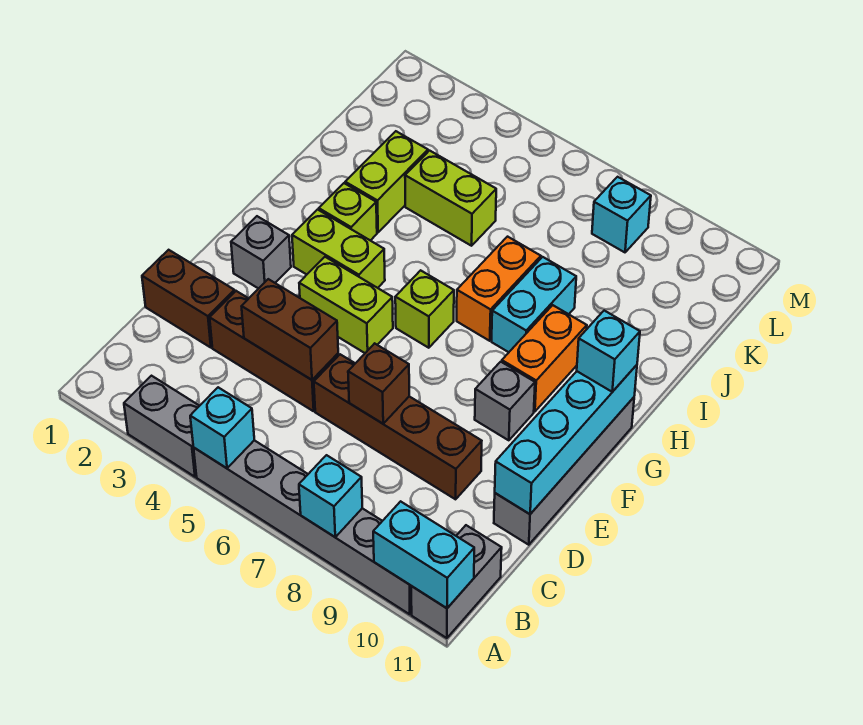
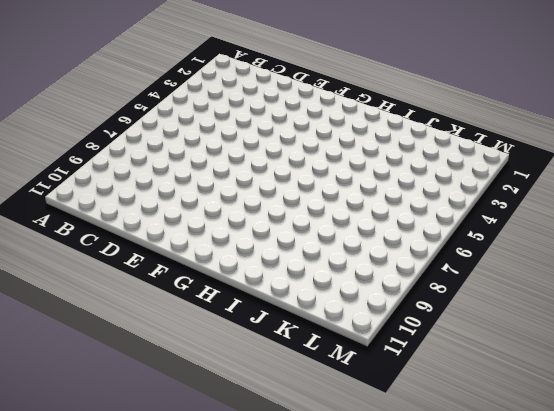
none -> grey 1x2 brick [124,376,199,477]
none -> grey 1x6 brick [194,440,412,614]
none -> grey 1x2 brick [411,525,502,638]

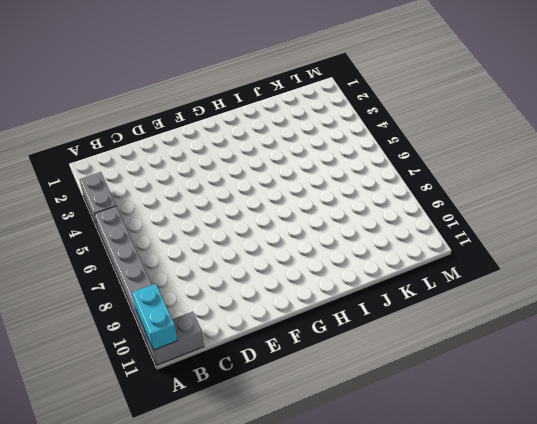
none -> brown 1x2 brick [142,250,235,348]
none -> brown 1x3 brick [210,291,338,411]
none -> brown 1x4 brick [314,354,482,499]

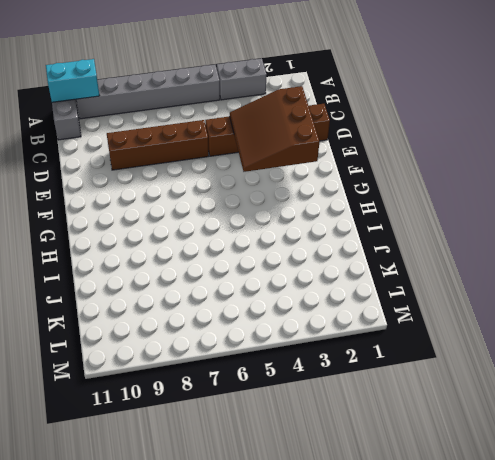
brown 3x3 slope [230,86,320,172] -> brown 1x2 brick [242,279,338,380]
none -> grey 1x4 brick [494,397,634,545]
none -> grey 1x1 brick [231,216,291,289]
none -> lime 1x2 brick [299,257,393,353]

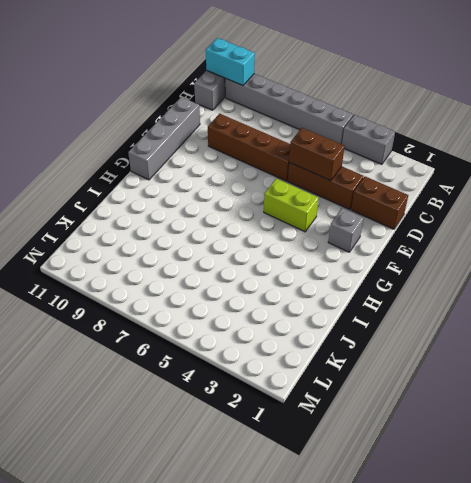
none -> grey 1x1 brick [475,362,535,440]
none -> lime 1x2 brick [292,210,385,288]
none -> lime 1x1 brick [395,270,454,348]

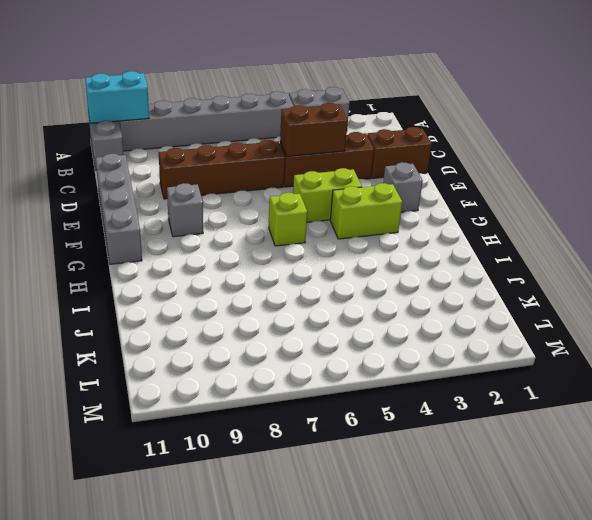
none -> orange 1x2 brick [502,305,587,412]
none -> lime 1x1 brick [319,183,377,241]
none -> orange 1x2 brick [457,237,541,341]

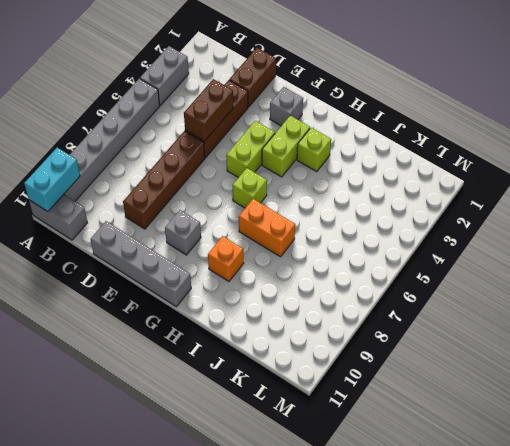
orange 1x1 brick [208,236,244,281] -> orange 1x2 brick [502,305,587,412]
none -> cyan 1x2 brick [492,257,576,352]
none -> lime 1x2 brick [345,131,428,232]
none -> lime 1x2 brick [405,151,496,246]

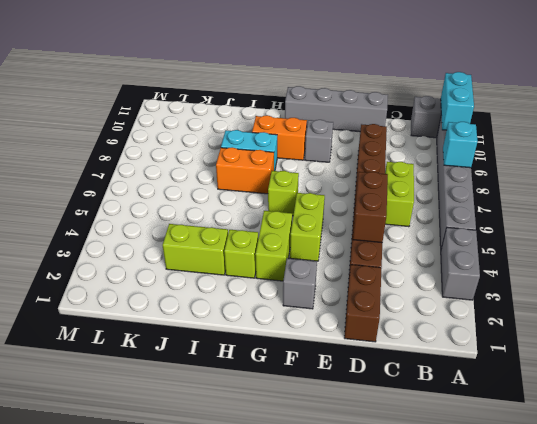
lime 1x2 brick [385,162,414,227] -> lime 1x2 brick moved to [405,151,496,246]
none -> cyan 1x1 brick [592,177,651,252]
none -> cyan 1x1 brick [190,387,254,468]
none -> brown 1x1 brick [348,343,409,424]

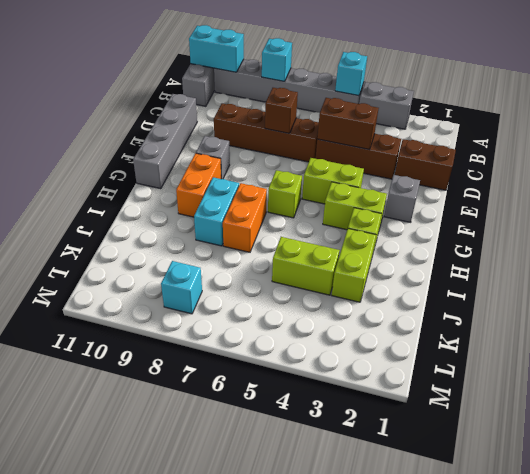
none -> cyan 1x4 brick [495,365,637,514]
none -> cyan 1x1 brick [577,311,640,392]

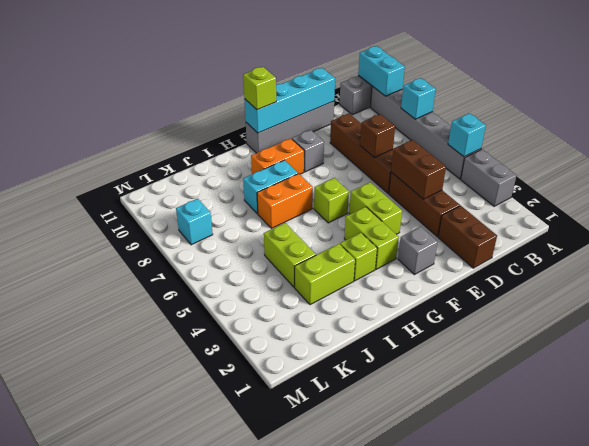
lime 1x1 brick [243,67,276,110] -> cyan 1x1 brick [577,311,640,392]

